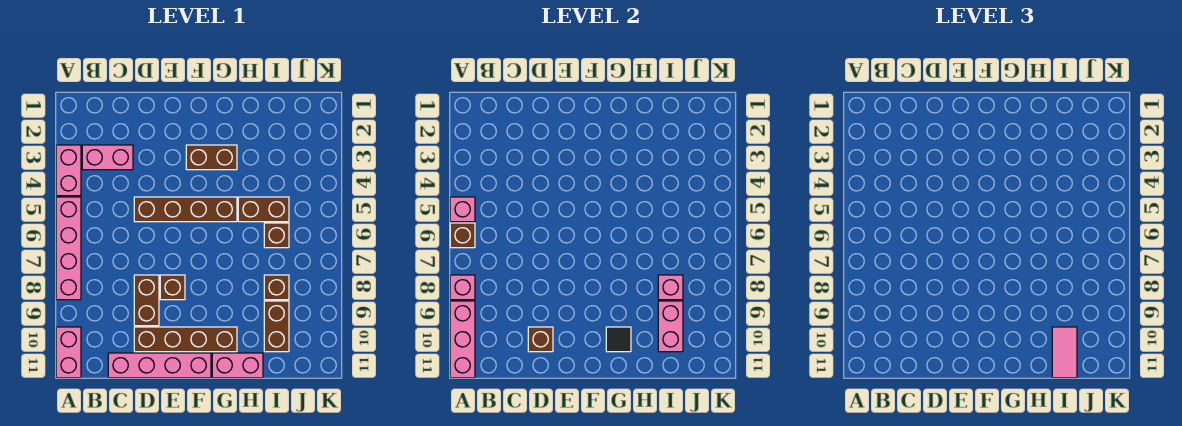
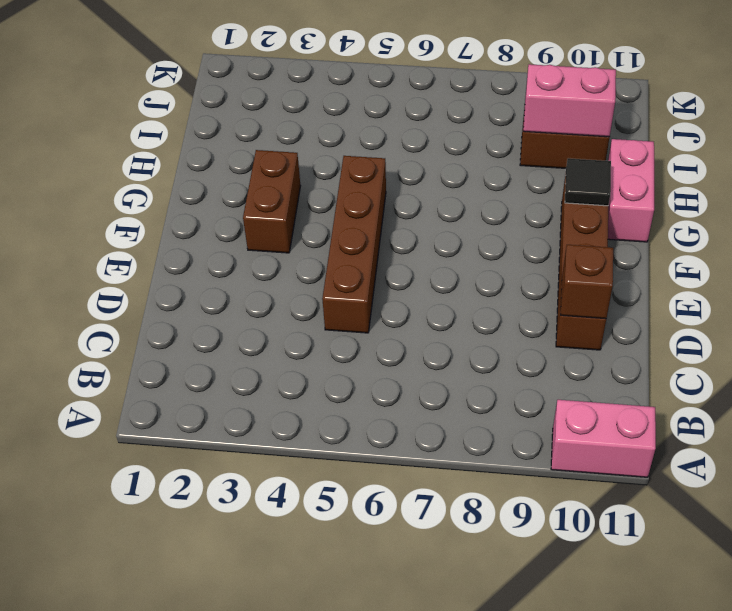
none -> pink 1x2 brick [56,145,81,196]
none -> pink 1x4 brick [56,197,81,300]
none -> pink 1x2 brick [82,145,133,170]

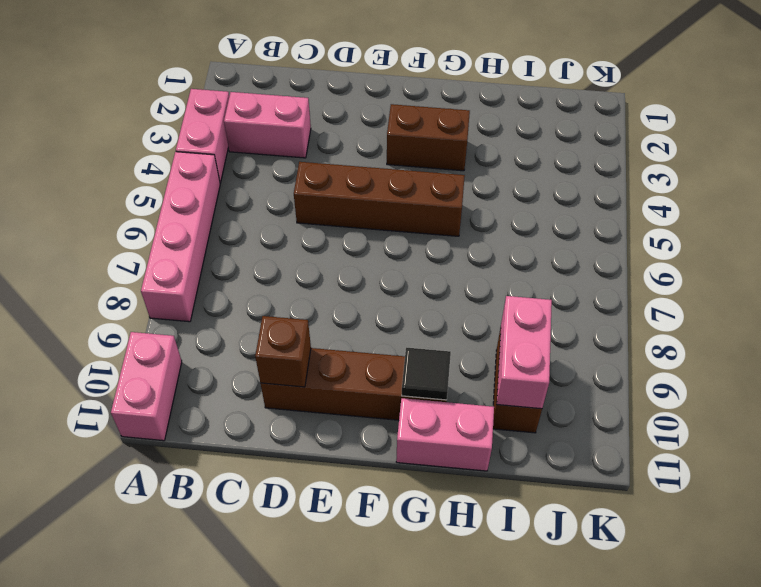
none -> pink 1x4 brick [108,353,211,378]
none -> brown 1x2 brick [134,275,159,326]
none -> brown 1x1 brick [160,275,185,300]

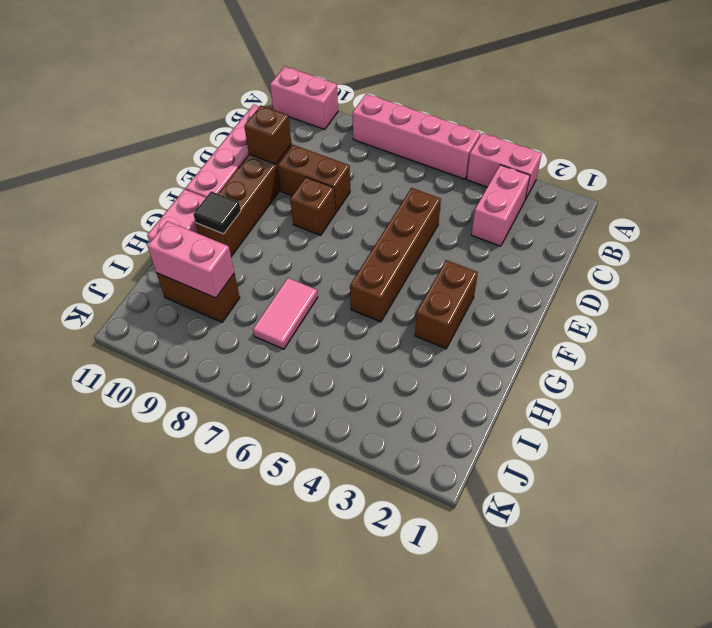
pink 1x2 tile [253,278,318,349] -> pink 1x2 tile turned to [1052,327,1077,378]
none -> brown 1x2 brick [238,197,289,222]
none -> brown 1x1 brick [264,223,289,248]
none -> brown 1x1 brick [264,275,289,300]

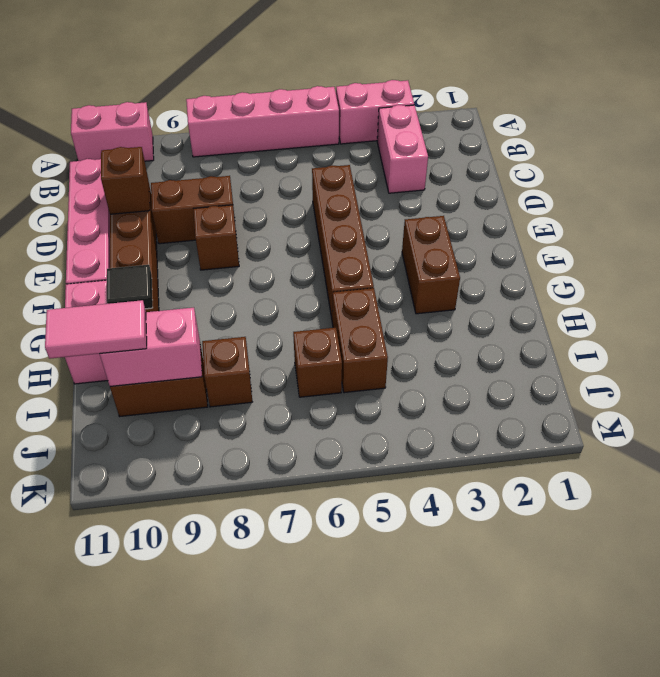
none -> pink 1x1 brick [450,197,475,222]
none -> brown 1x1 brick [450,223,475,248]
none -> pink 1x1 brick [450,275,475,300]

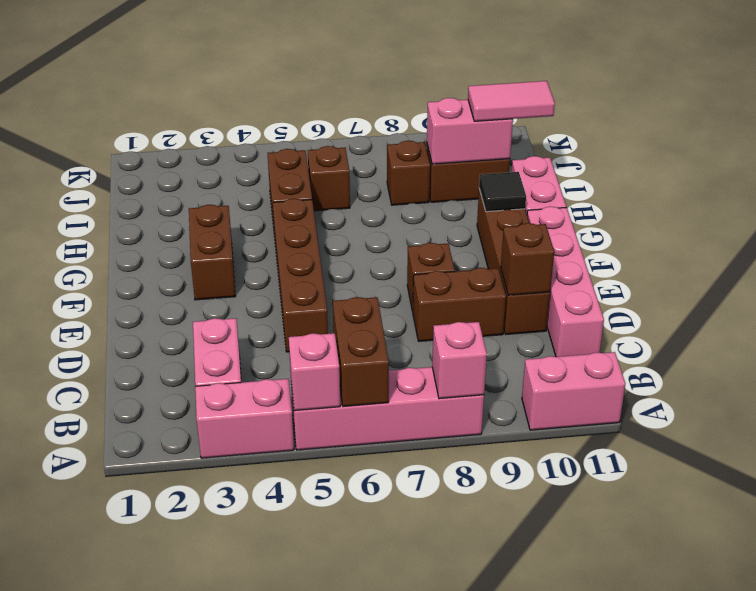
brown 1x2 brick [333,297,389,407] -> brown 1x1 brick [450,223,475,248]
none -> pink 1x3 brick [450,301,475,378]
none -> pink 1x1 brick [658,275,683,300]

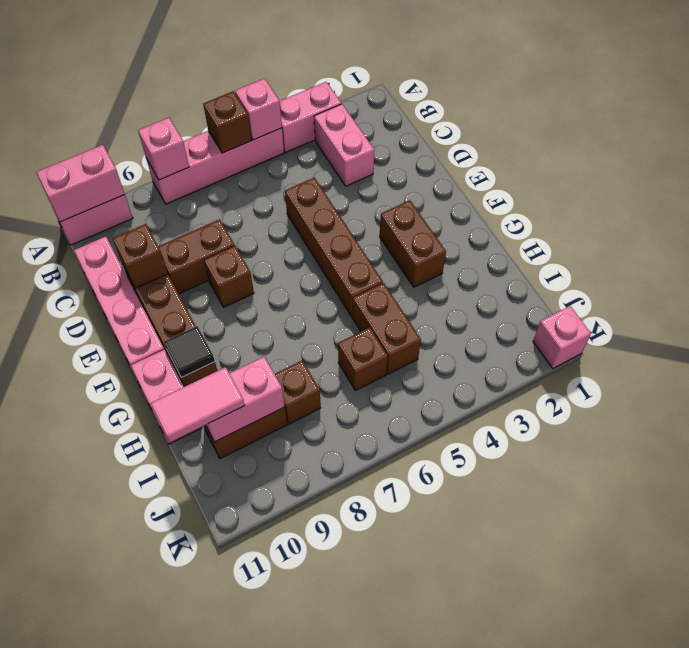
pink 1x2 brick [36,145,125,222] -> pink 1x3 brick [450,301,475,378]
pink 1x1 brick [533,306,591,368] -> pink 1x1 brick moved to [658,275,683,300]

